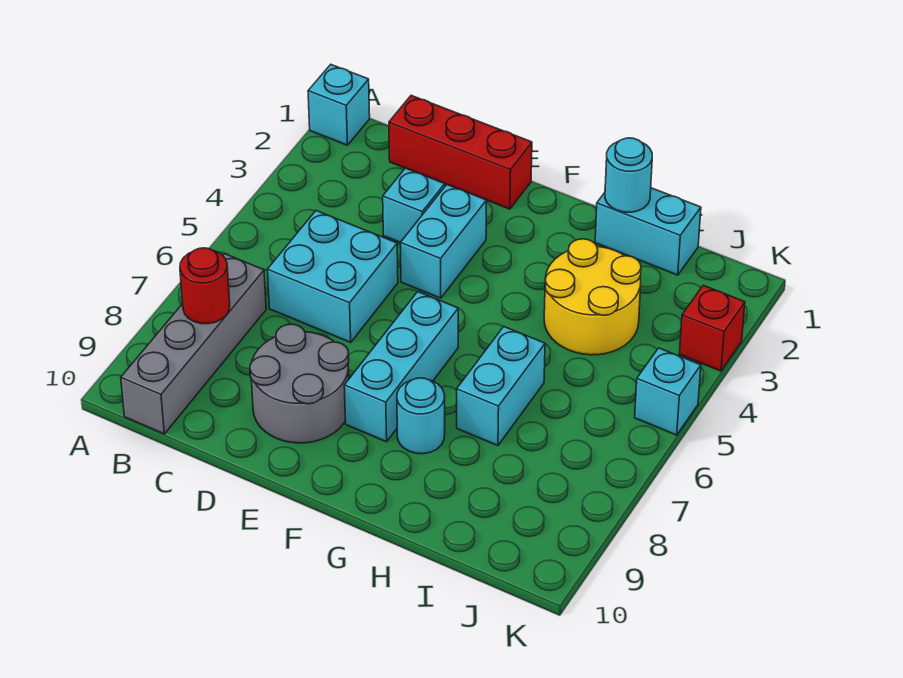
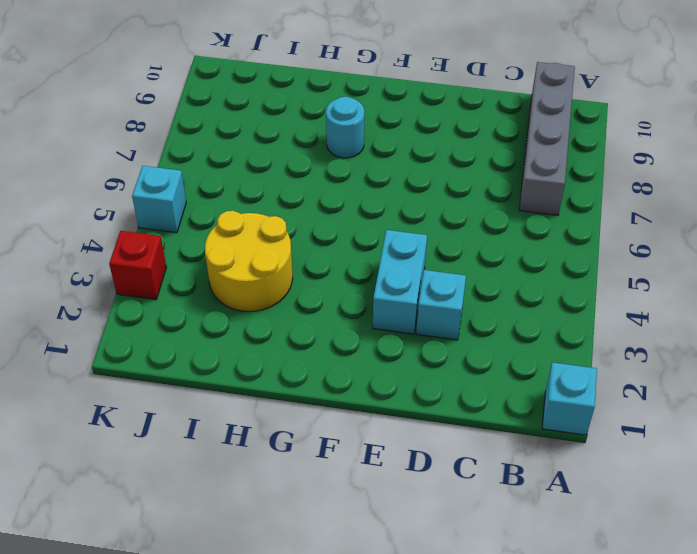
none -> red 1x3 brick [389,95,532,209]
none -> cyan 2x2 brick [267,211,398,342]
none -> grey 2x2 round brick [250,324,349,443]

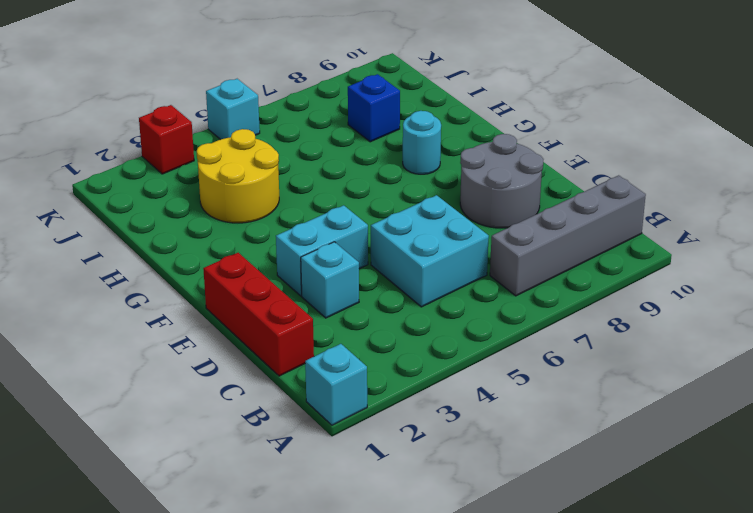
blue 1x1 brick [348,74,400,142] -> none
none -> cyan 1x3 brick [344,292,458,442]
none -> cyan 1x2 brick [595,188,701,275]
none -> cyan 1x2 brick [457,327,545,446]

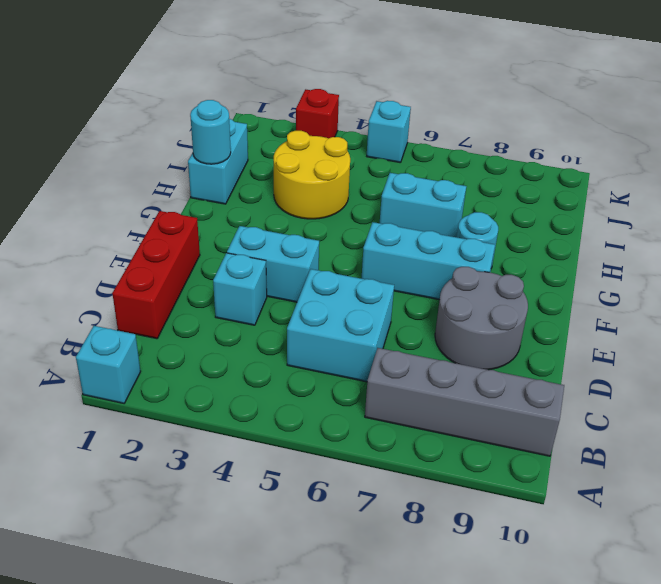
none -> red 1x1 round brick [180,248,230,324]

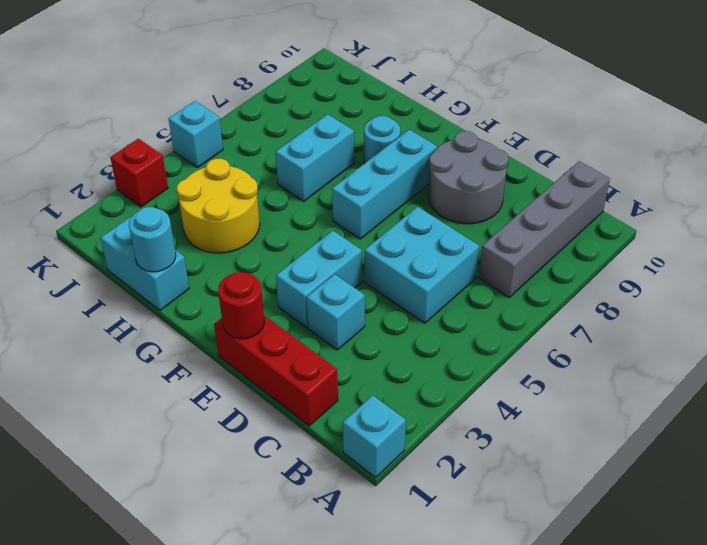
red 1x1 round brick [218,272,264,339] -> red 1x1 round brick moved to [180,248,230,324]

